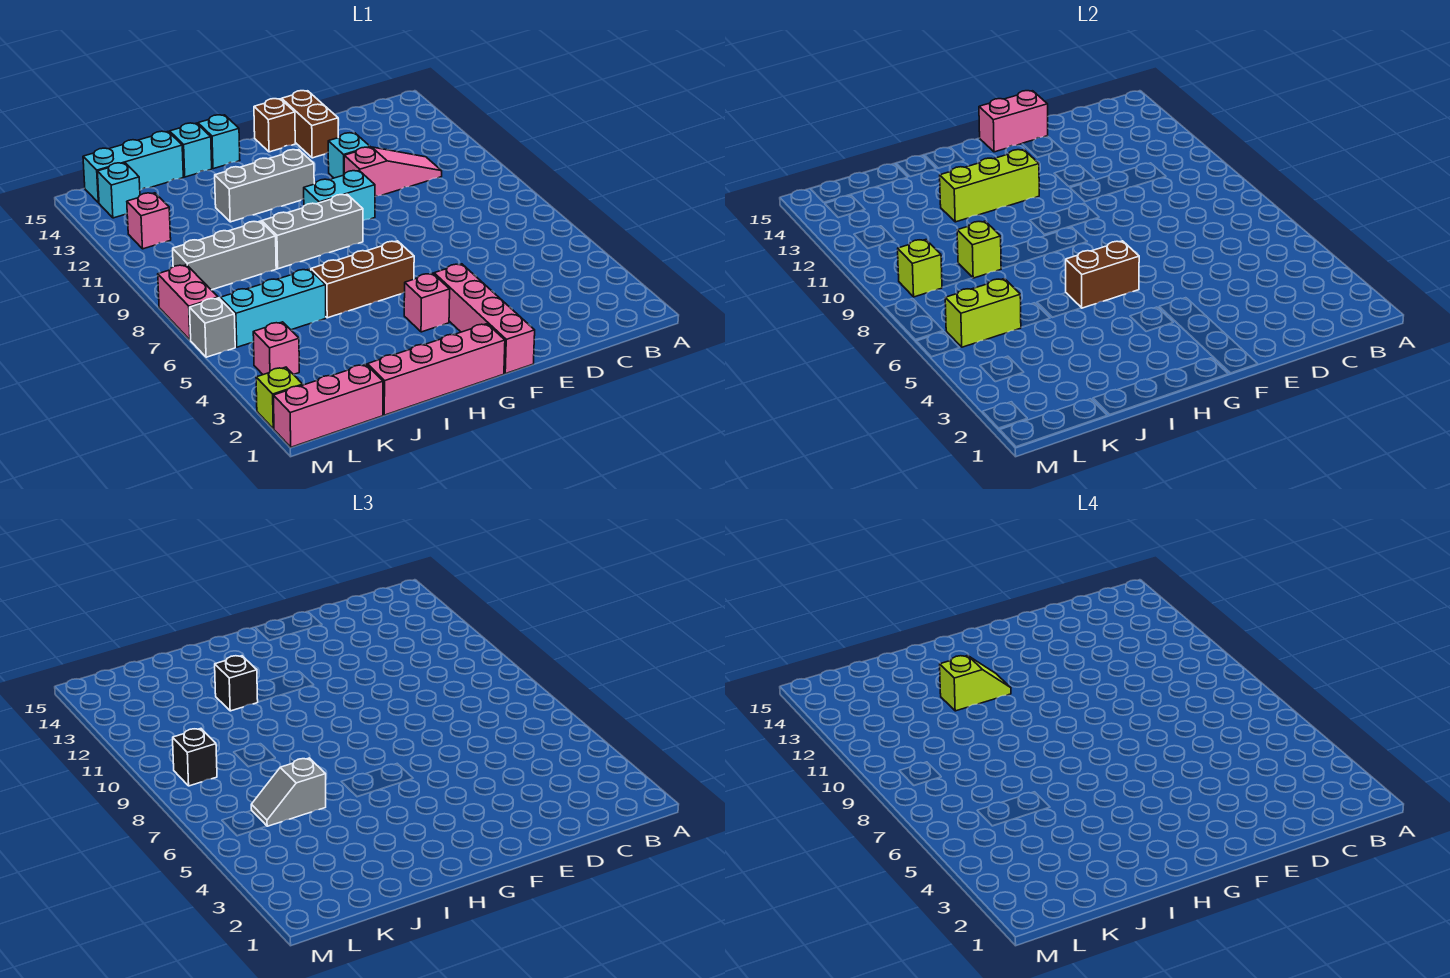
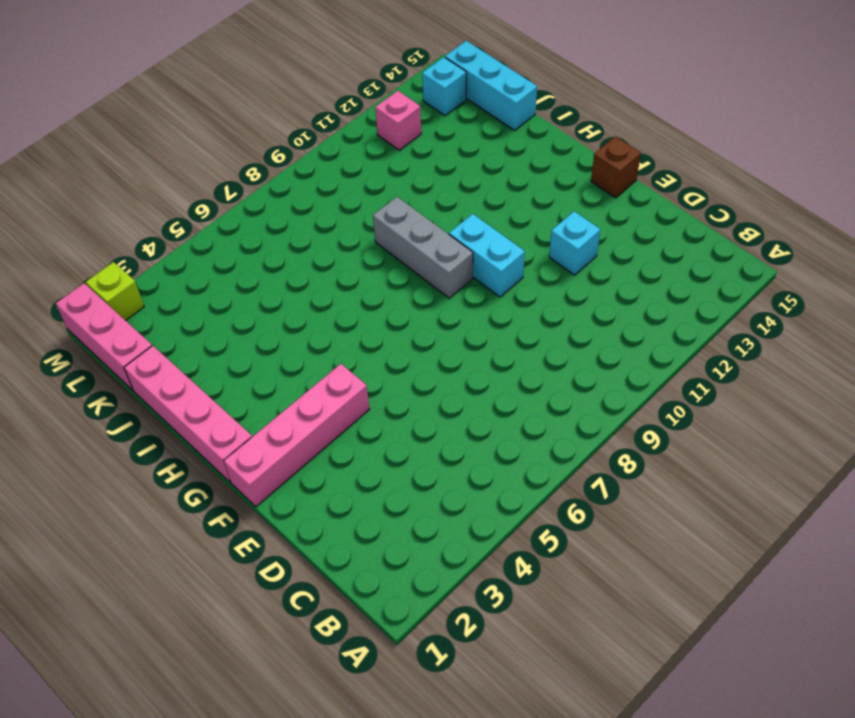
none -> pink 1x3 slope [344,147,442,197]
none -> brown 1x2 brick [282,91,338,158]
none -> pink 1x1 brick [404,273,450,332]
none -> brown 1x3 brick [311,241,414,318]

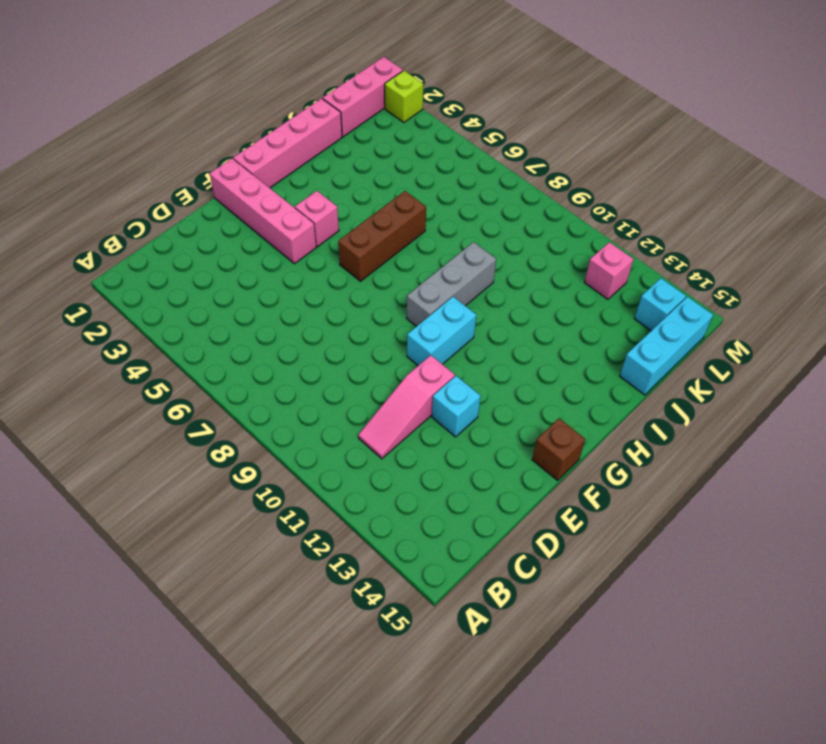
none -> brown 1x2 brick [282,91,338,158]
none -> grey 1x3 brick [215,150,314,222]
none -> cyan 1x1 brick [198,115,240,169]
none -> cyan 1x1 brick [170,123,212,177]

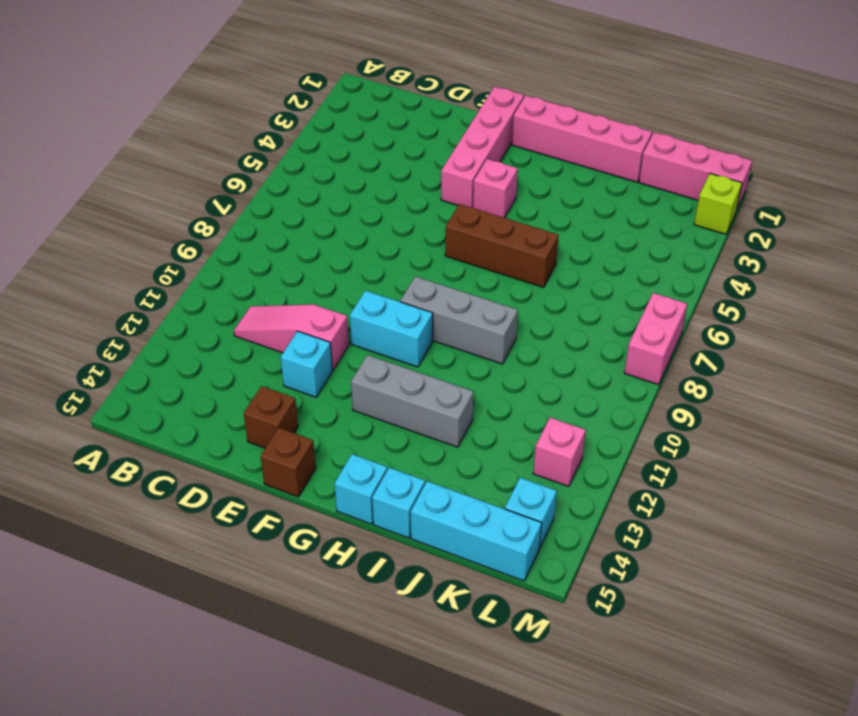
brown 1x1 brick [244,386,298,448] -> brown 1x2 brick [282,91,338,158]
none -> cyan 1x3 brick [220,269,326,347]
none -> grey 1x3 brick [173,221,276,290]
none -> pink 1x1 brick [253,322,299,375]
none -> grey 1x1 brick [190,298,235,357]

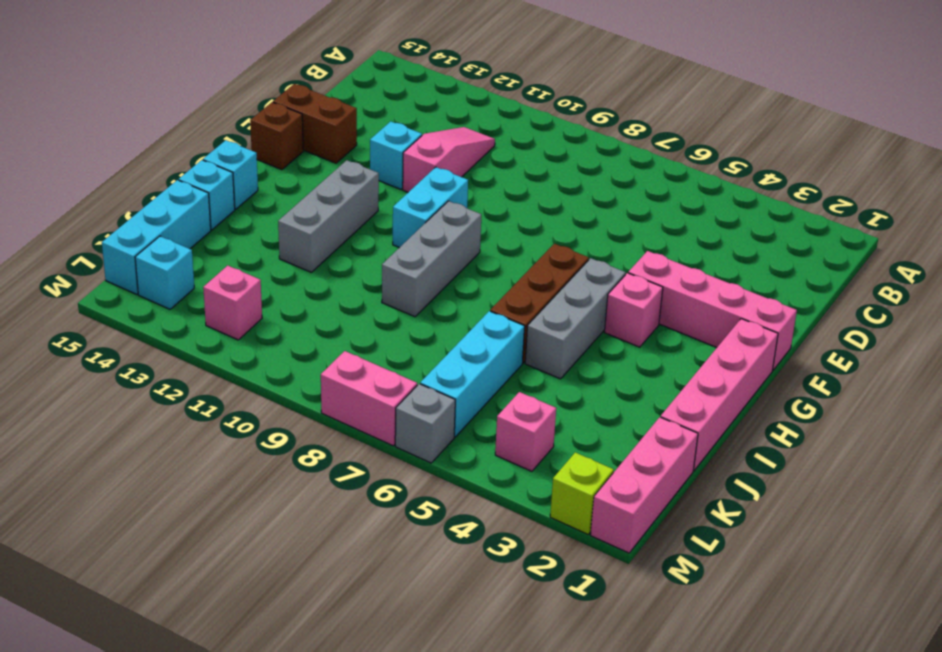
grey 1x3 brick [525,258,626,379] -> grey 1x3 brick moved to [173,221,276,290]
none -> pink 1x2 brick [979,91,1048,152]
none -> brown 1x2 brick [1066,241,1139,308]
none -> lime 1x3 brick [940,150,1039,222]
none -> lime 1x1 brick [957,221,1001,278]

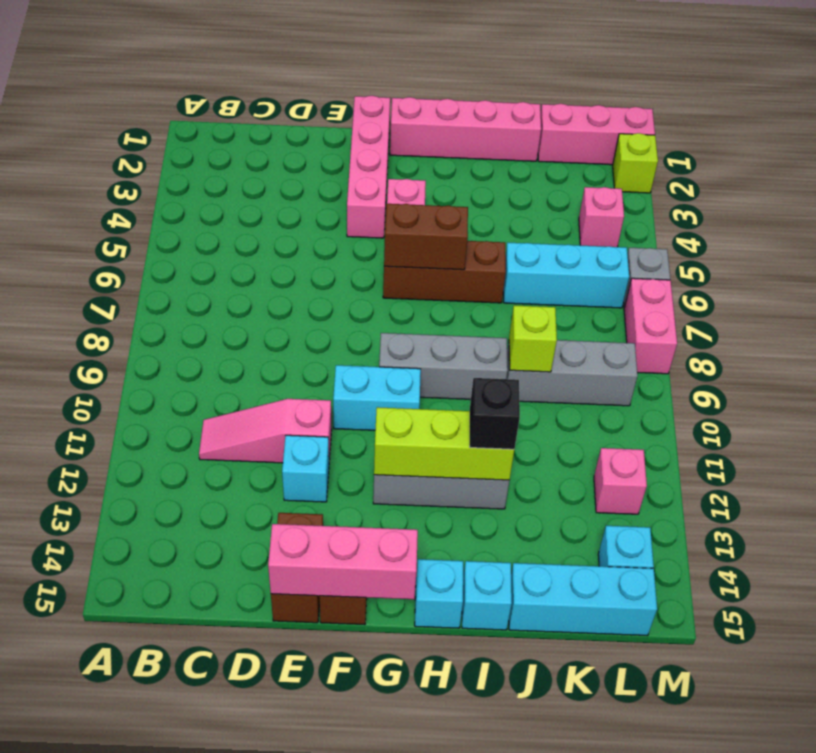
pink 1x3 brick [268,524,418,599] -> pink 1x2 brick [979,91,1048,152]
none -> lime 1x2 brick [945,279,1021,347]
none -> lime 1x1 brick [898,240,942,297]
none -> grey 1x2 slope [251,758,326,826]
none -> black 1x1 brick [173,729,217,786]

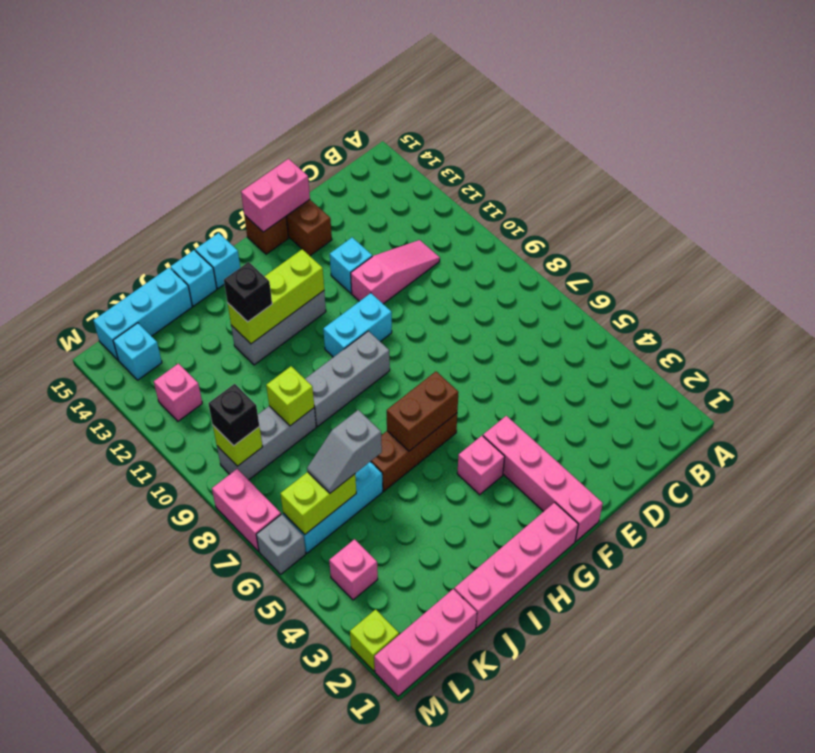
none -> lime 1x2 slope [940,655,1011,711]

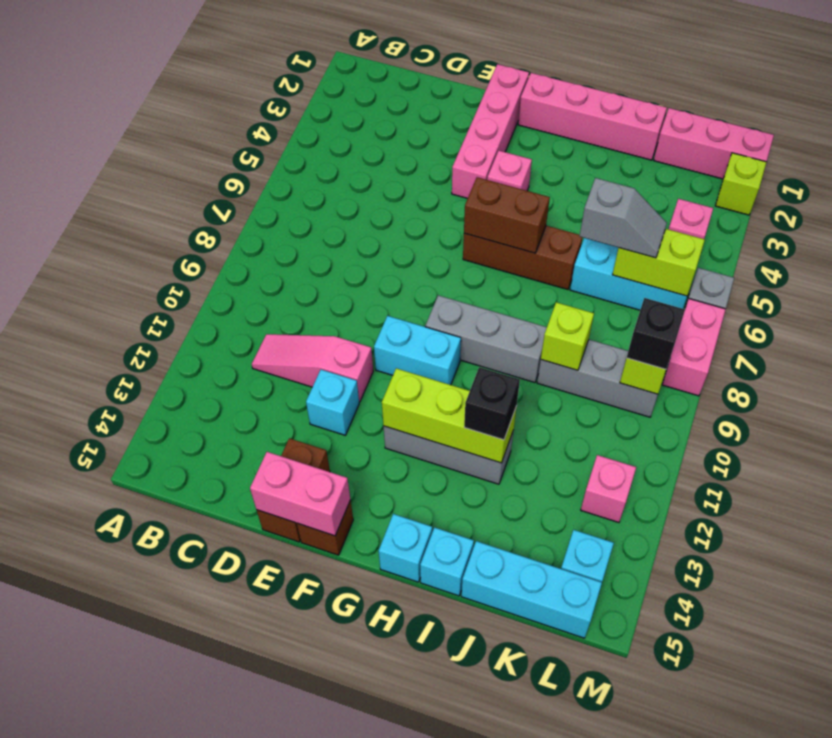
none -> lime 1x2 slope [940,655,1011,711]

